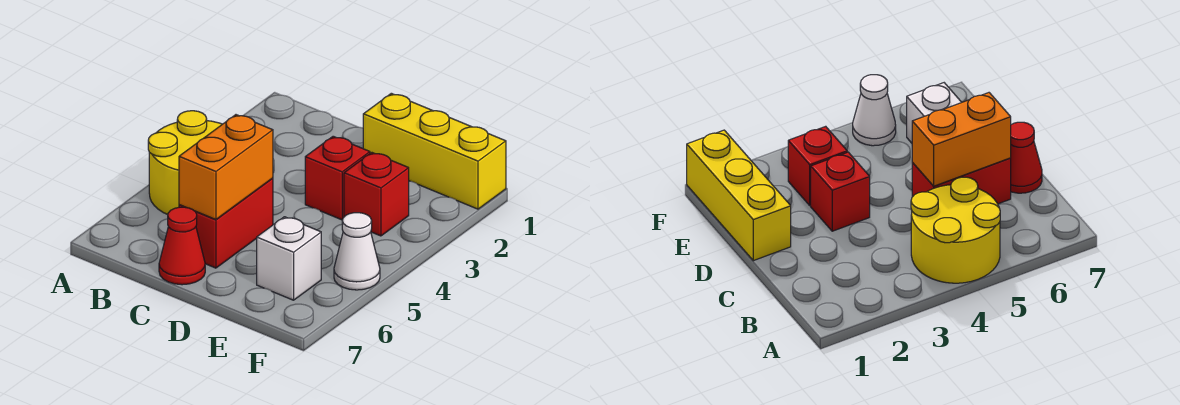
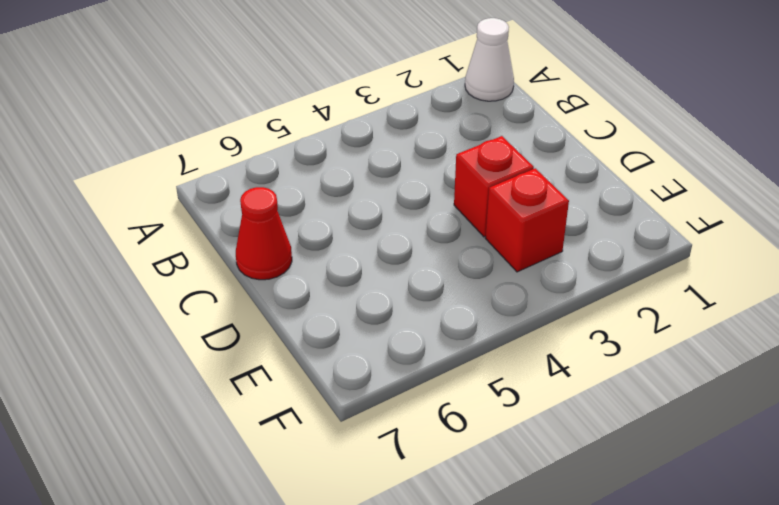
white 1x1 cone [465,18,514,101] -> white 1x1 cone moved to [334,213,380,290]
none -> yellow 2x2 round brick [148,111,222,215]
none -> red 1x2 brick [179,178,273,268]

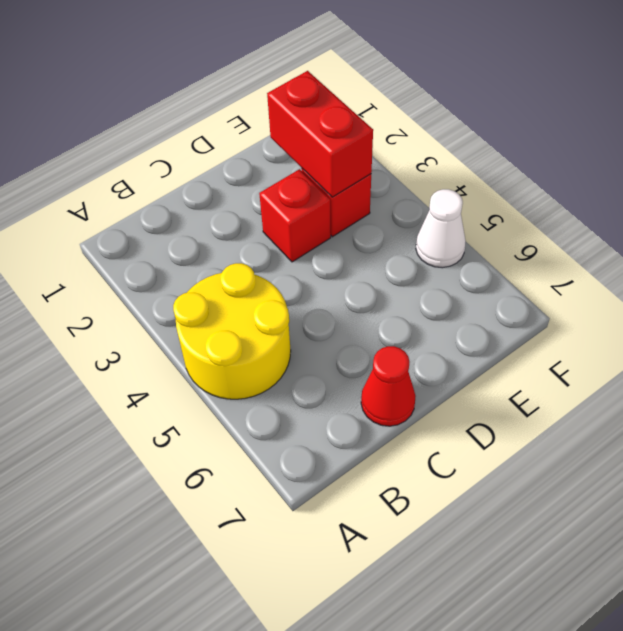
red 1x2 brick [267,71,373,197] -> red 1x2 brick moved to [179,178,273,268]
none -> yellow 1x3 brick [363,93,506,209]
none -> white 1x1 brick [257,217,321,300]

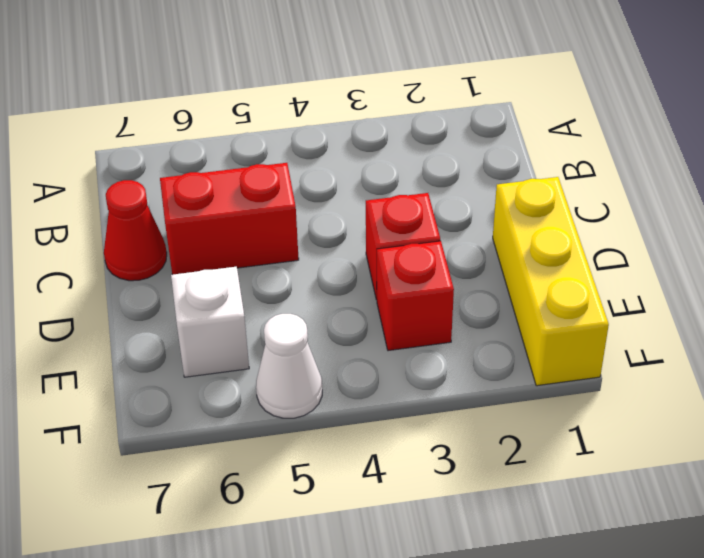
none -> yellow 2x2 round brick [148,111,222,215]
none -> orange 1x2 brick [179,115,273,219]

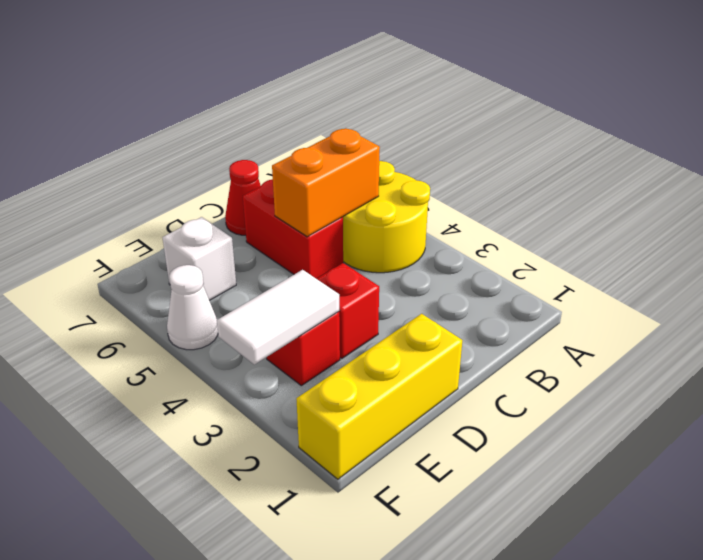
orange 1x2 brick [272,128,380,237] -> orange 1x2 brick turned to [179,115,273,219]
white 1x2 tile [217,270,339,365] -> none

